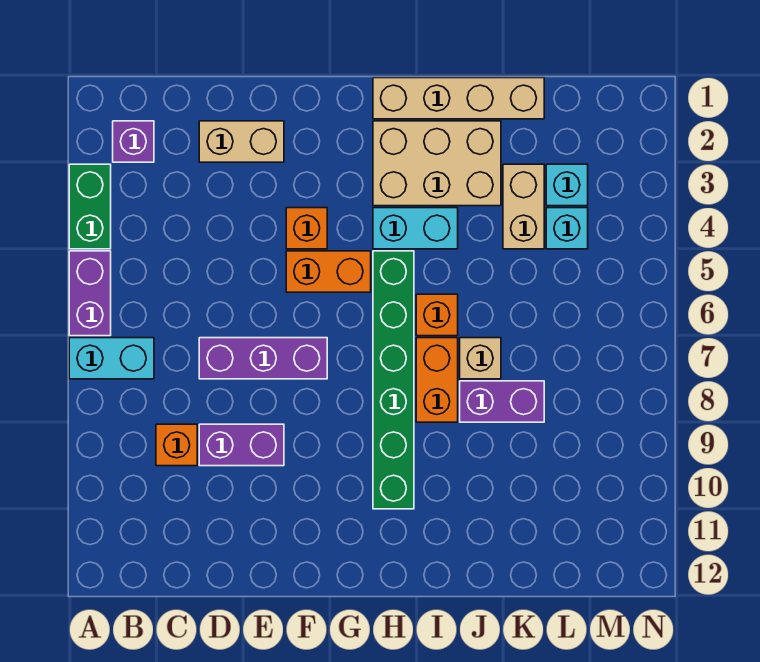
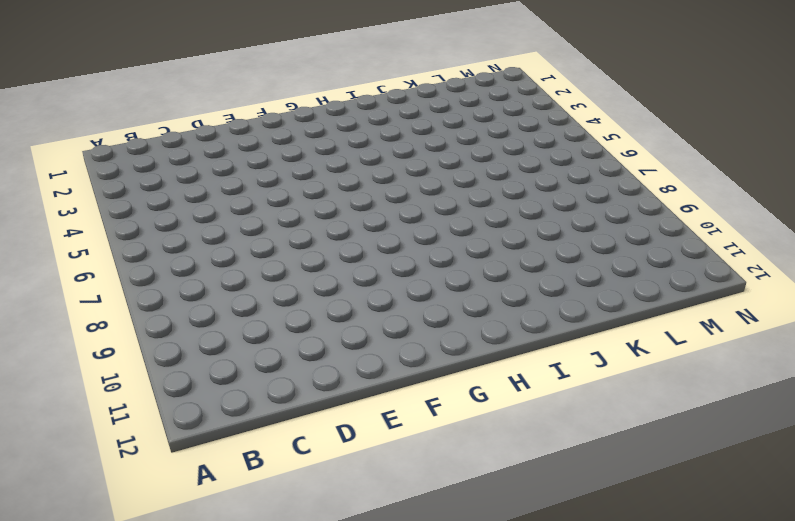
none -> green 1x2 brick [69,164,111,249]
none -> purple 1x2 brick [69,251,111,336]
none -> cyan 1x2 brick [69,338,154,379]

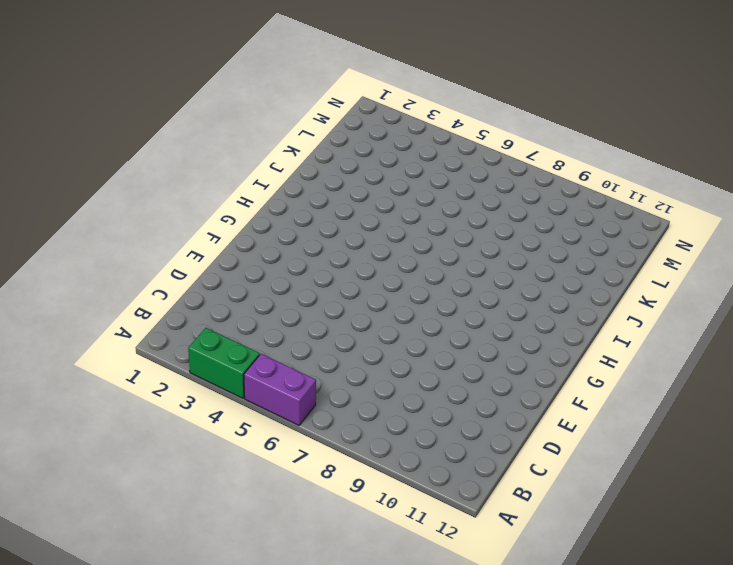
none -> cyan 1x2 brick [69,338,154,379]
none -> purple 1x1 brick [113,121,154,162]
none -> orange 1x1 brick [156,424,197,466]

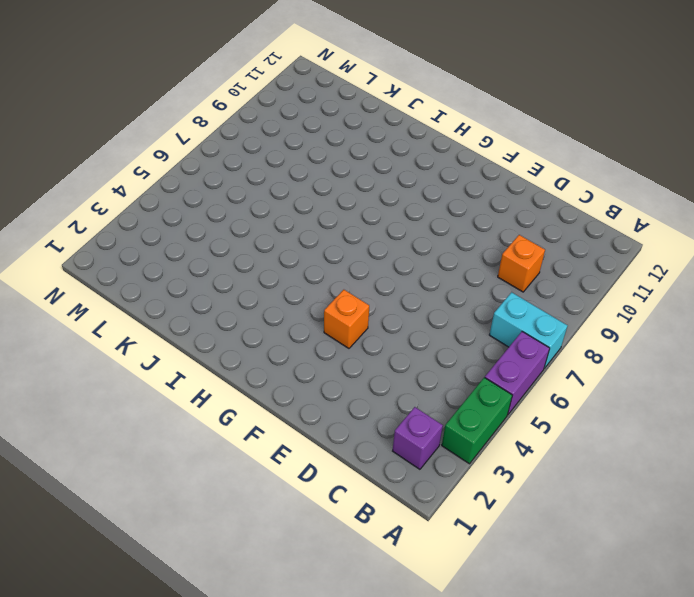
none -> tan 1x2 brick [199,121,284,162]
none -> purple 1x3 brick [199,338,327,379]
none -> purple 1x2 brick [199,424,284,466]

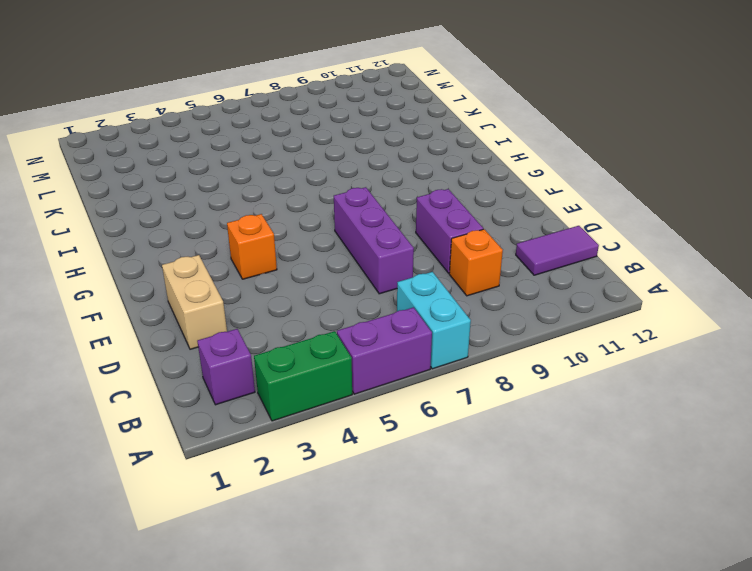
purple 1x2 tile [516,226,599,275] -> none
none -> orange 1x2 brick [286,251,371,292]
none -> tan 1x4 brick [373,78,544,119]
none -> tan 2x3 brick [373,121,501,206]

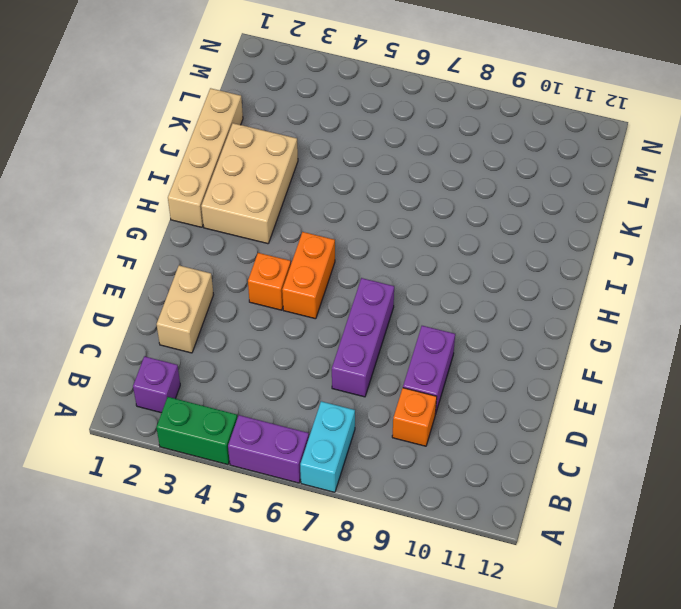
none -> cyan 1x2 brick [373,208,458,249]
none -> green 1x6 brick [373,251,414,509]
none -> orange 1x1 brick [416,294,458,336]

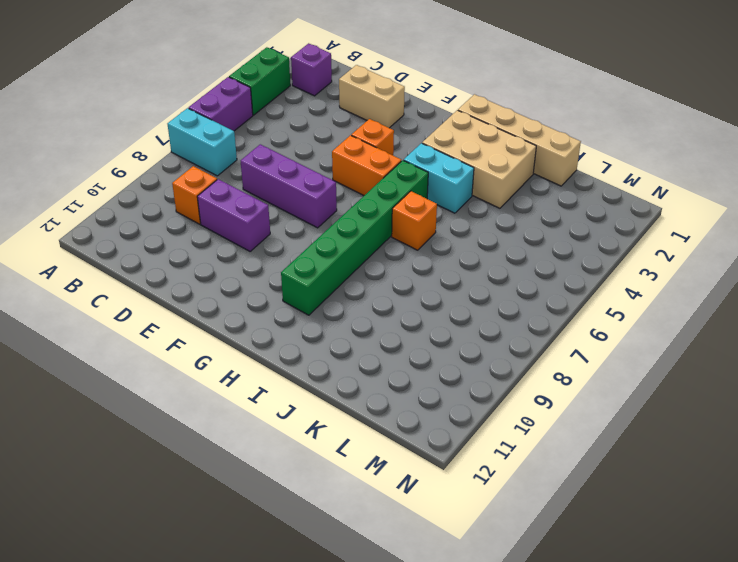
none -> orange 1x2 brick [416,338,458,422]
none -> tan 1x1 brick [460,338,501,379]
none -> purple 1x2 brick [460,381,544,422]

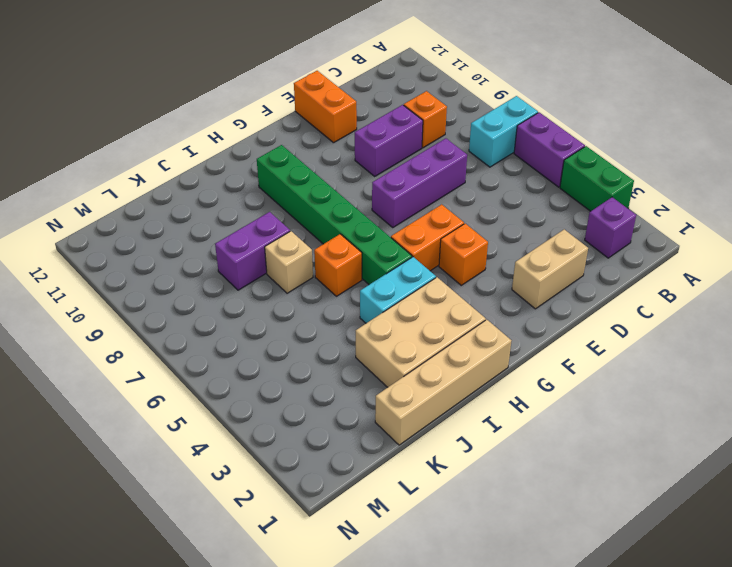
orange 1x2 brick [294,71,357,143] -> orange 1x2 brick moved to [416,338,458,422]
none -> tan 1x2 brick [503,164,544,249]
none -> cyan 1x1 brick [546,164,588,206]
none -> cyan 1x1 brick [546,208,588,249]

